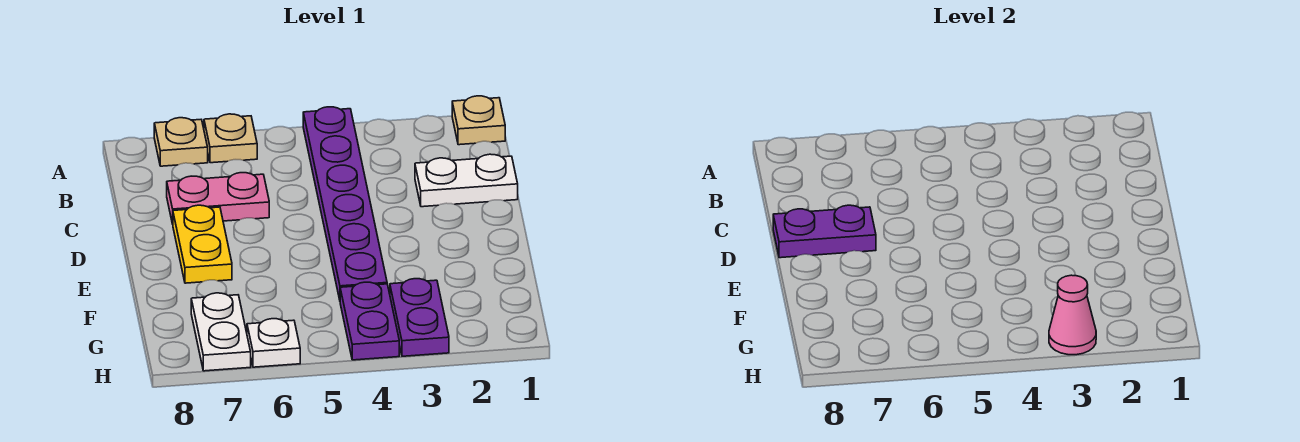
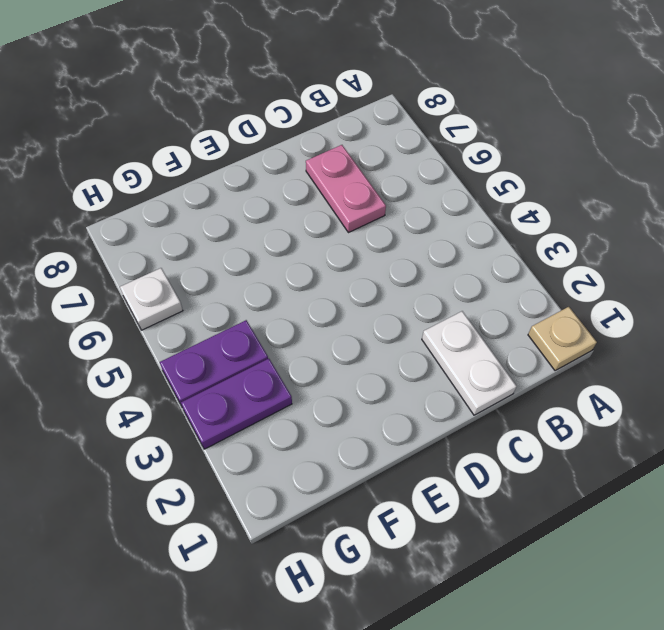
none -> purple 1x6 plate [303,107,387,300]
none -> tan 1x1 plate [204,114,257,163]
none -> tan 1x1 plate [154,118,208,166]

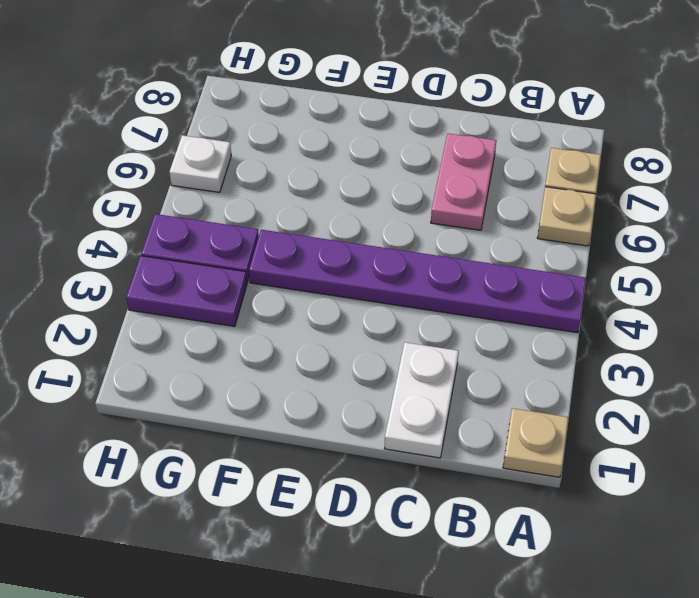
none -> yellow 1x2 plate [173,205,232,283]
none -> white 1x2 plate [191,293,251,371]
none -> purple 1x2 plate [773,205,876,258]

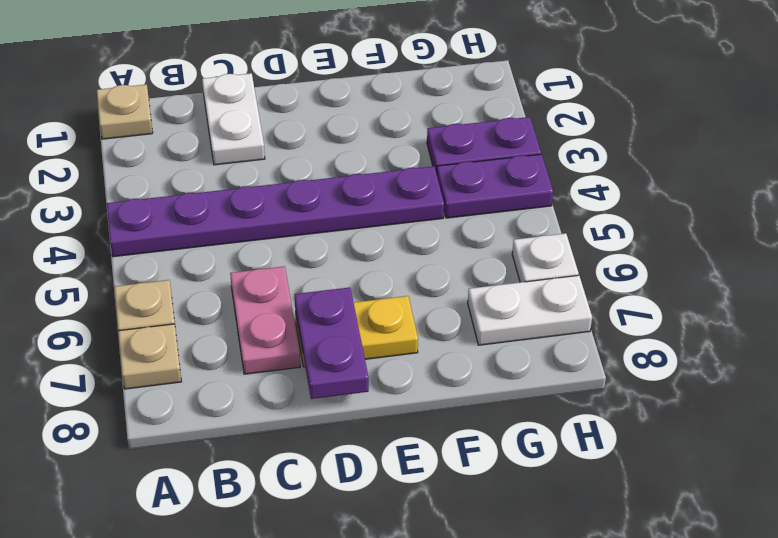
none -> pink 1x1 cone [1049,275,1096,355]

